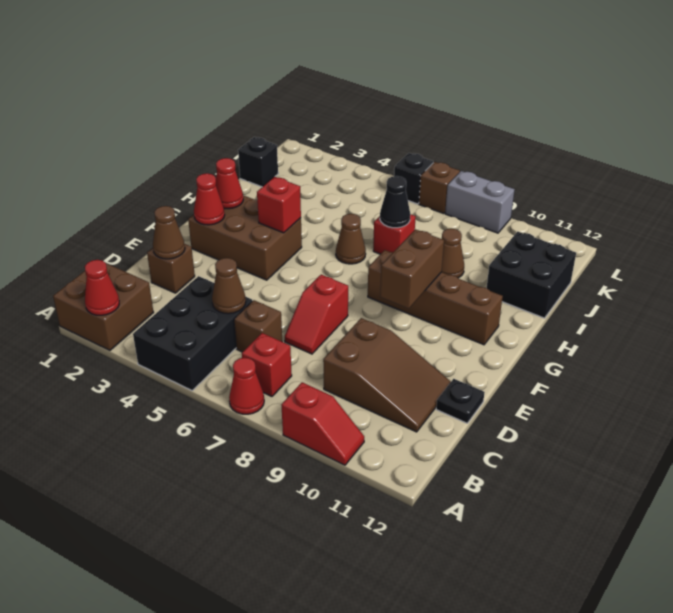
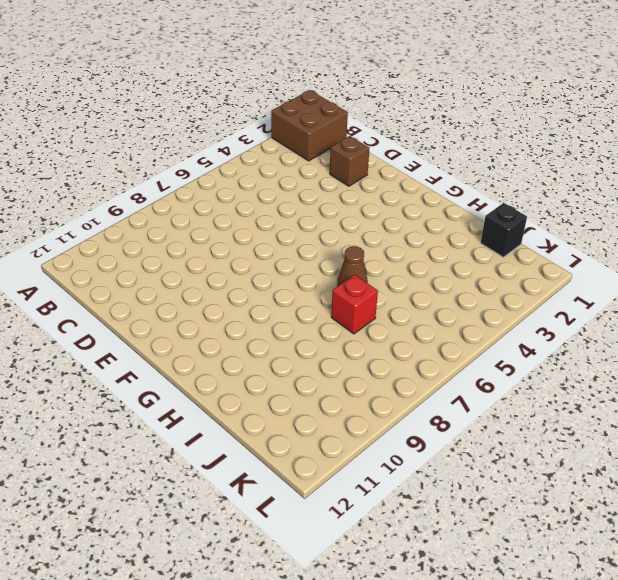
none -> black 2x3 brick [133,276,252,390]
none -> red 1x1 cone [229,358,264,414]
none -> red 1x2 slope [281,382,364,465]

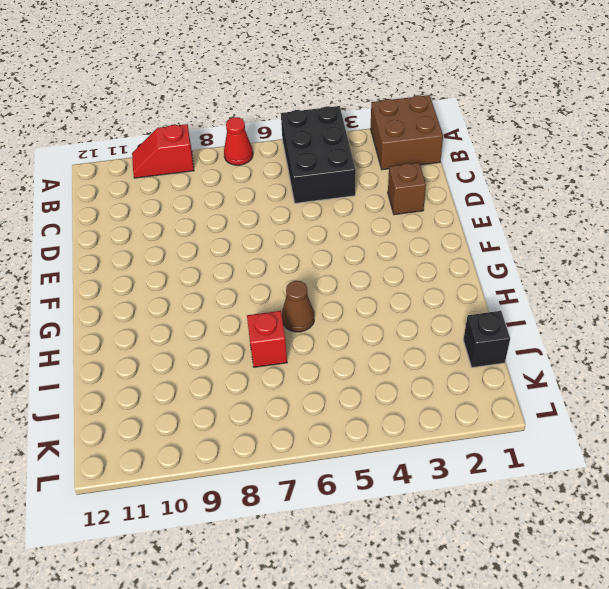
none -> red 1x1 brick [242,333,292,396]
none -> brown 1x1 brick [234,300,282,352]
none -> brown 2x3 slope [323,318,451,432]

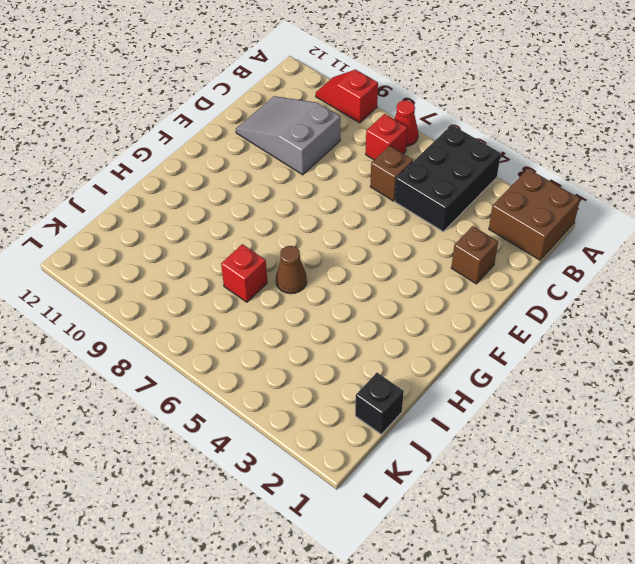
grey 2x3 slope [236,96,340,175] -> brown 2x3 slope [323,318,451,432]
none -> red 1x2 slope [285,275,348,354]
none -> black 1x1 plate [436,379,485,423]
none -> brown 2x3 brick [188,195,302,280]

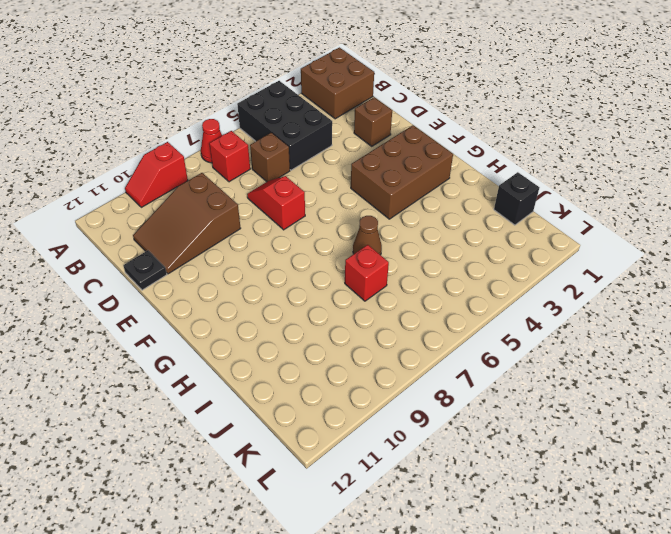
none -> brown 1x4 brick [368,250,503,345]
none -> brown 1x1 cone [442,229,464,278]
none -> black 2x2 brick [487,231,576,318]

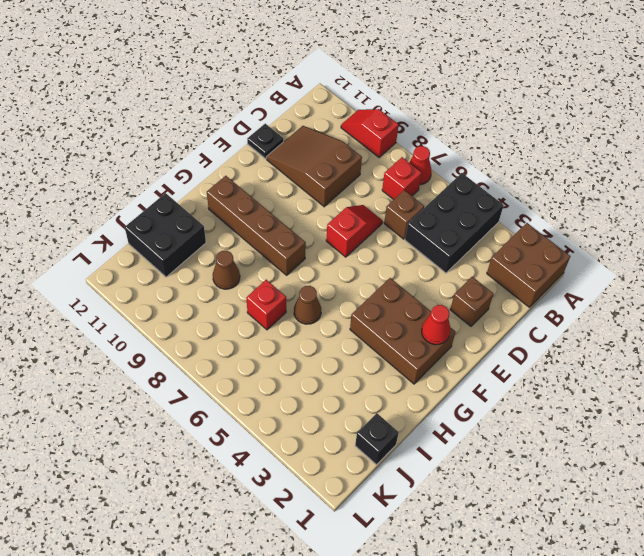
none -> black 1x1 brick [394,153,433,204]
none -> brown 1x1 brick [419,162,460,213]
none -> grey 1x2 brick [445,171,515,233]

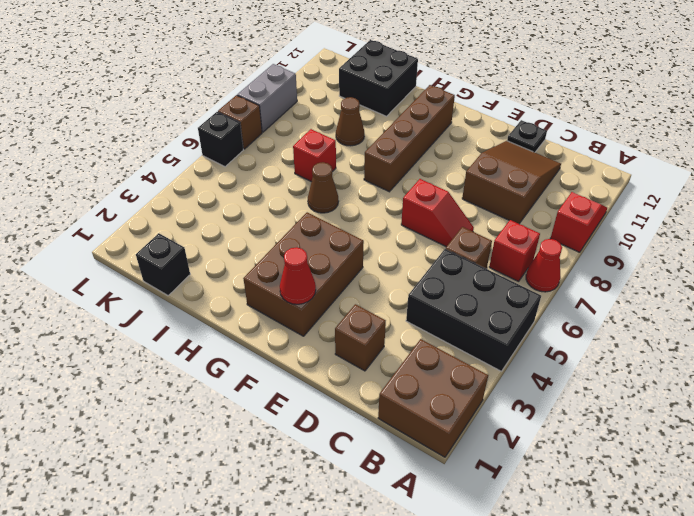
none -> red 1x1 cone [85,260,119,315]
none -> brown 1x1 cone [212,258,246,314]
none -> brown 1x1 cone [153,206,185,259]

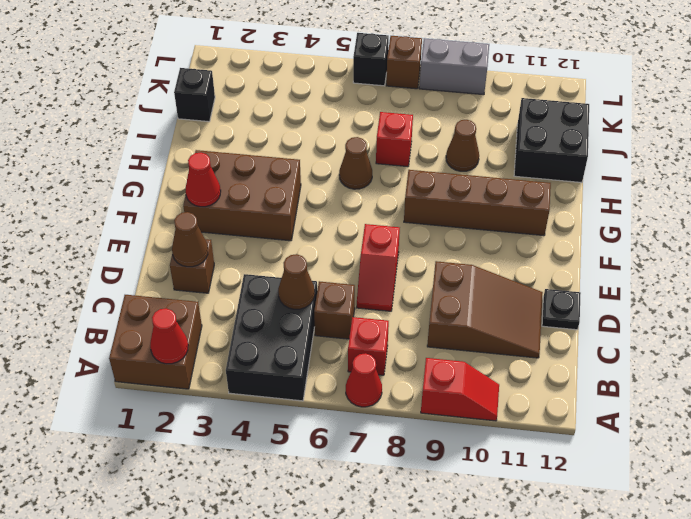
none -> brown 1x2 brick [380,229,444,309]
none -> red 1x1 cone [216,158,243,209]
none -> red 1x1 brick [257,177,301,233]

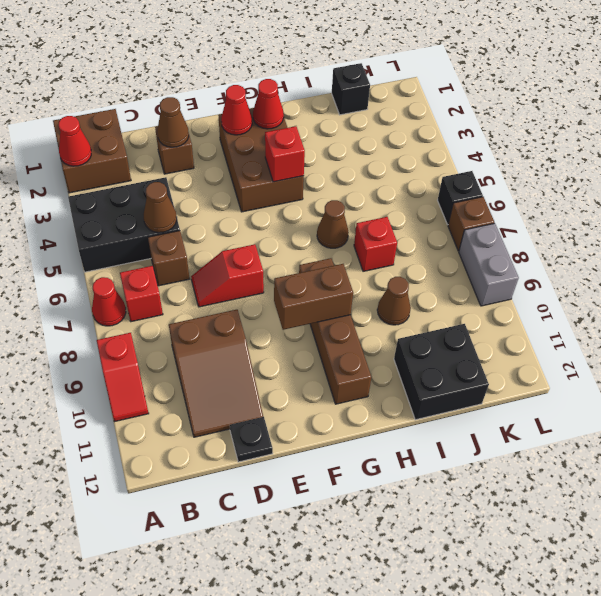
none -> black 1x1 cone [380,176,410,228]

